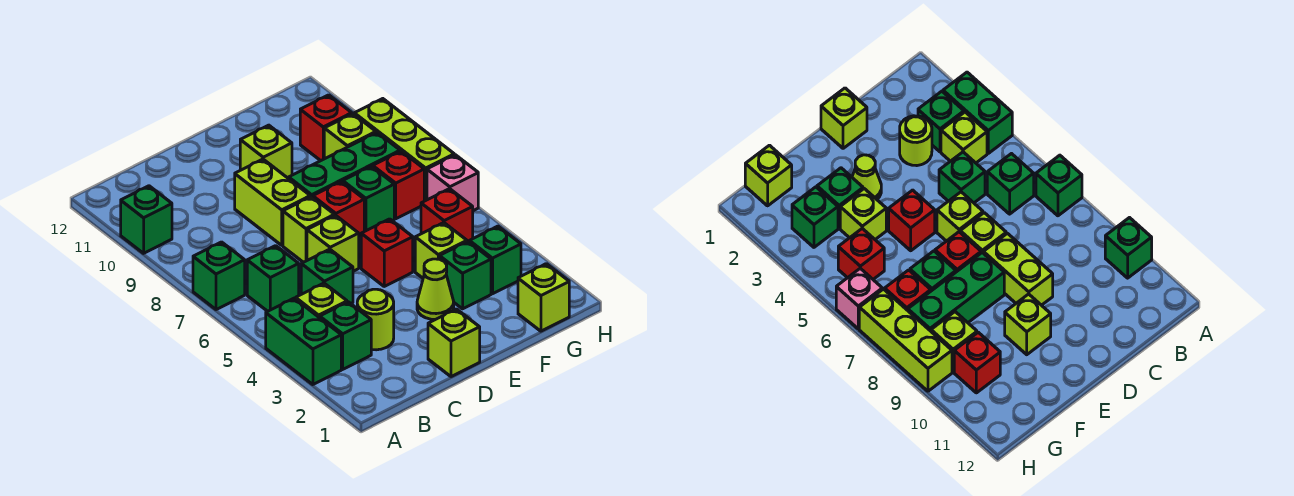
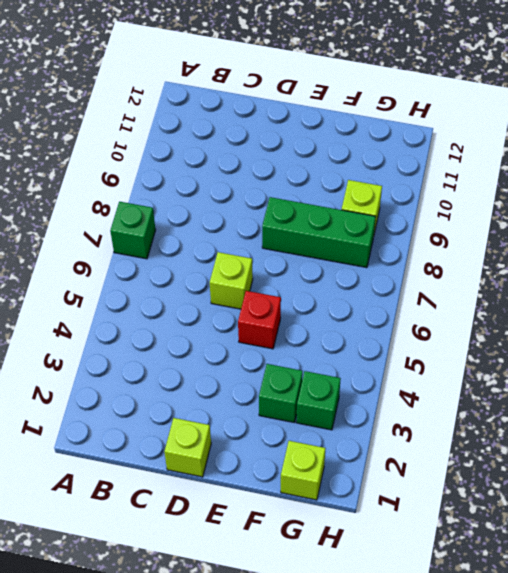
none -> green 1x2 brick [266,298,341,385]
none -> green 1x1 brick [121,186,172,253]
none -> green 1x1 brick [320,302,371,369]

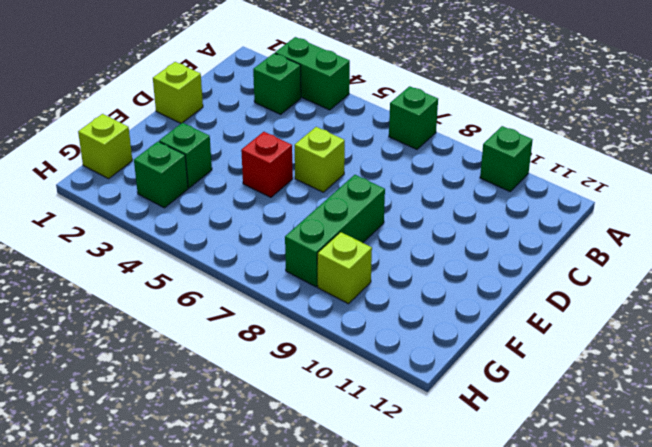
none -> lime 1x1 brick [296,283,347,318]
none -> green 1x1 brick [247,246,299,311]
none -> lime 1x1 round brick [357,289,394,350]

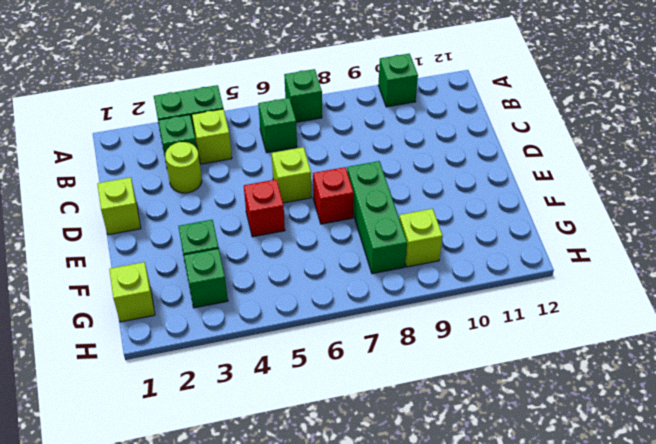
none -> green 1x1 brick [301,249,353,303]
none -> lime 1x1 brick [283,197,334,262]
none -> lime 1x2 brick [235,159,310,245]

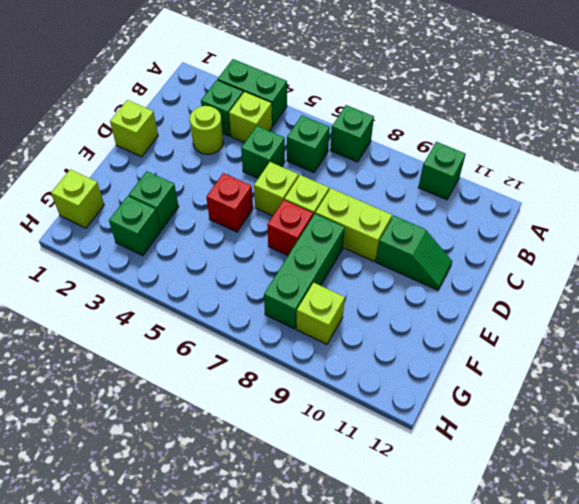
green 1x2 slope [376,216,452,290] -> none
none -> lime 1x1 cone [417,259,454,320]
none -> lime 1x1 brick [240,125,292,179]
none -> lime 1x1 brick [415,223,467,278]

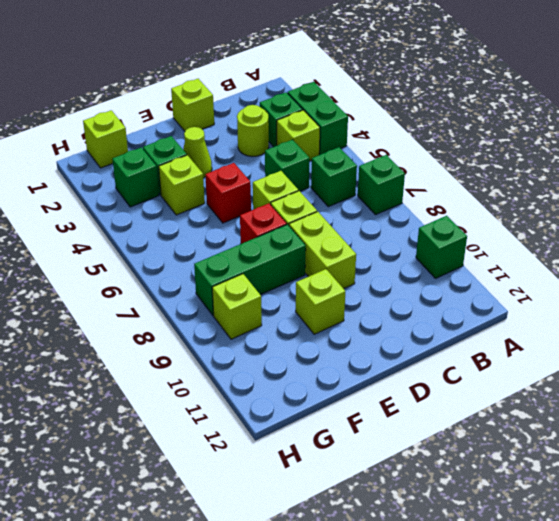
none -> green 1x1 brick [343,166,394,231]
none -> red 1x1 brick [421,189,473,242]
none -> red 1x1 brick [373,151,424,219]

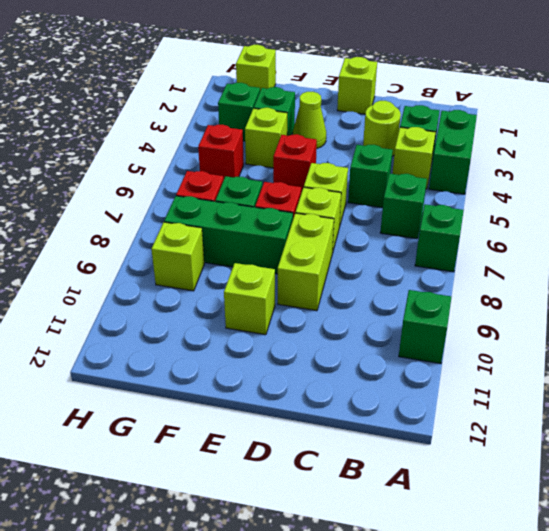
none -> red 1x1 brick [300,95,352,161]
none -> pink 1x1 brick [427,155,478,211]
none -> lime 1x3 brick [354,99,454,201]

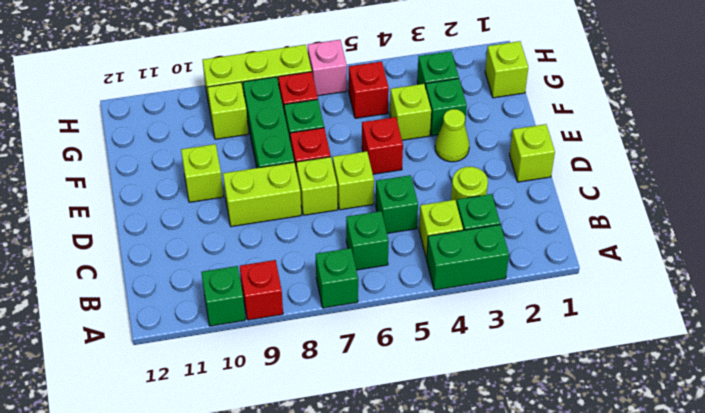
red 1x1 brick [240,260,283,320] -> red 1x1 brick moved to [300,95,352,161]

